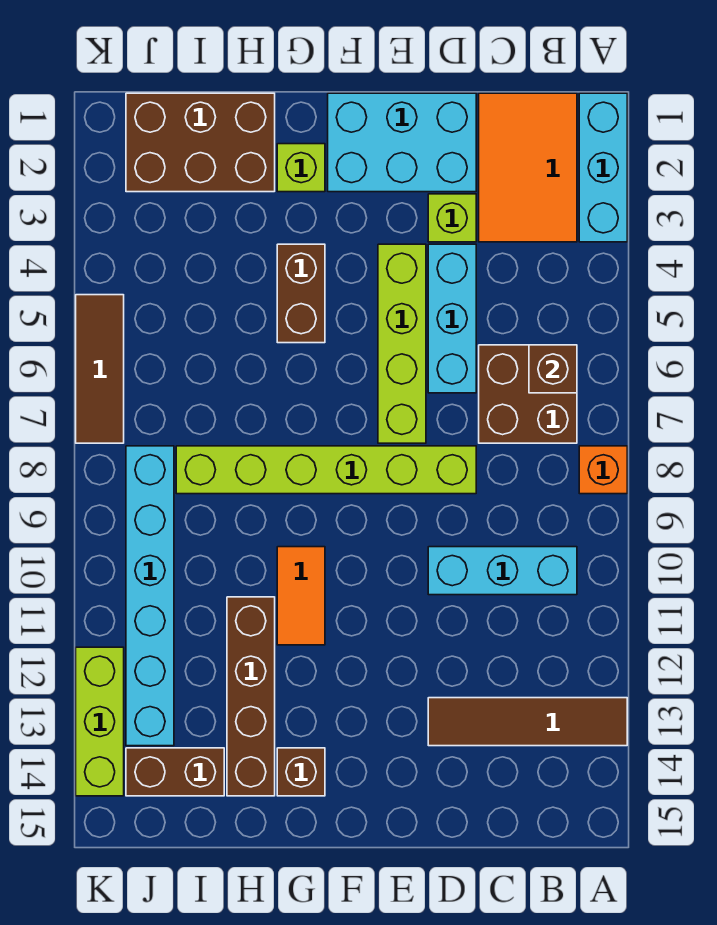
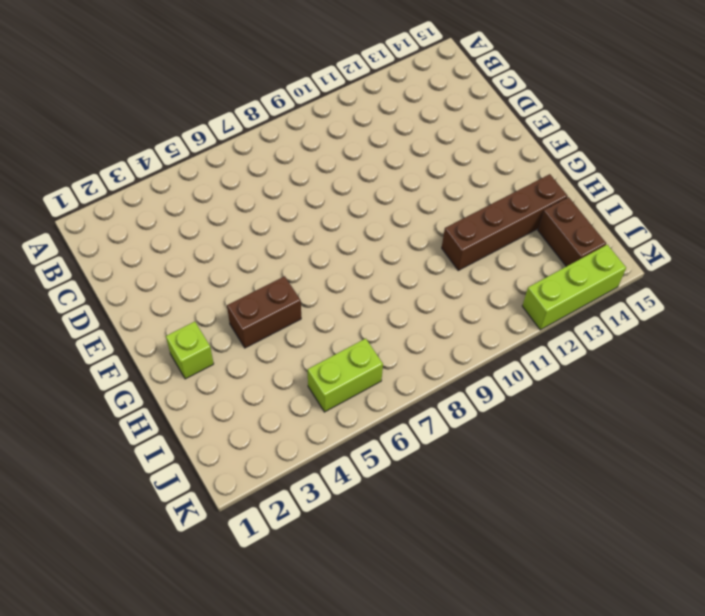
lime 1x2 brick [308,338,383,412] -> none
none -> cyan 1x3 brick [579,93,627,242]
none -> orange 1x1 brick [579,446,627,494]
none -> brown 1x4 tile [428,698,627,746]

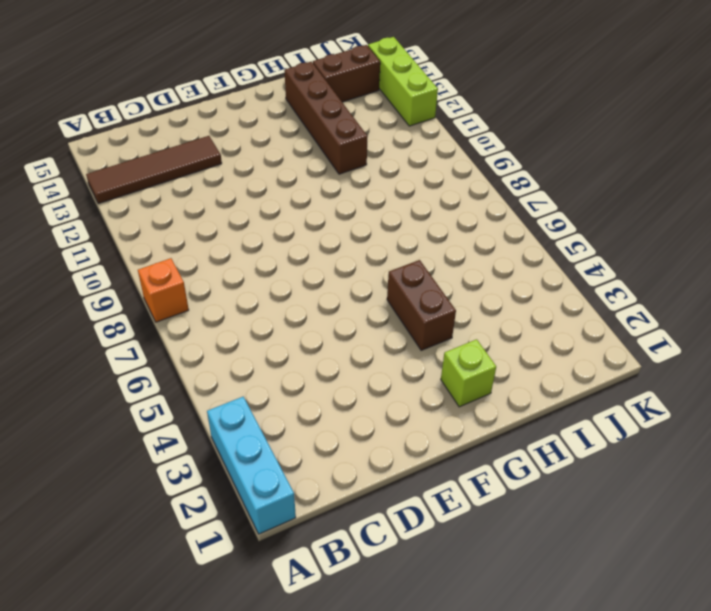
none -> orange 2x3 tile [479,93,577,242]
none -> brown 2x2 brick [479,345,577,443]
none -> cyan 1x3 brick [428,547,577,595]

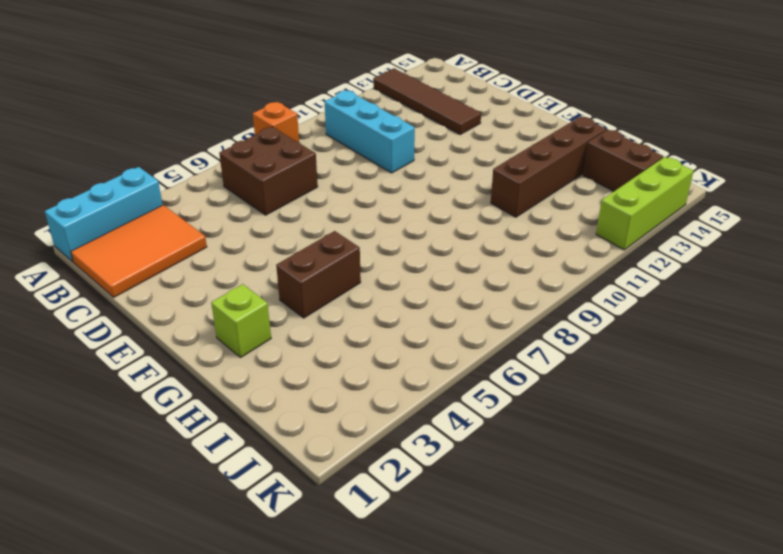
none -> cyan 2x3 brick [328,93,476,192]
none -> lime 1x1 brick [428,194,476,242]
none -> cyan 1x3 brick [428,244,476,393]

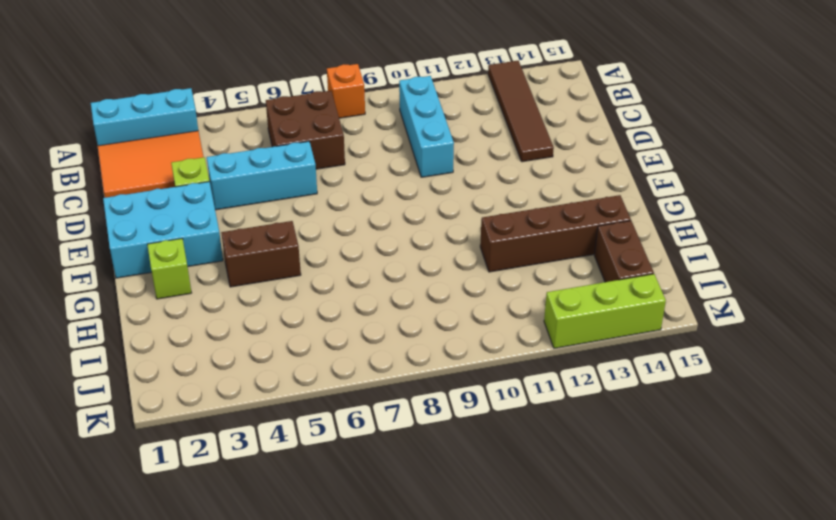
cyan 2x3 brick [103,182,223,278] -> cyan 2x3 brick turned to [328,93,476,192]
none -> lime 1x6 brick [176,446,476,494]
none -> lime 1x4 brick [378,244,426,443]
none -> orange 1x2 tile [277,547,325,645]

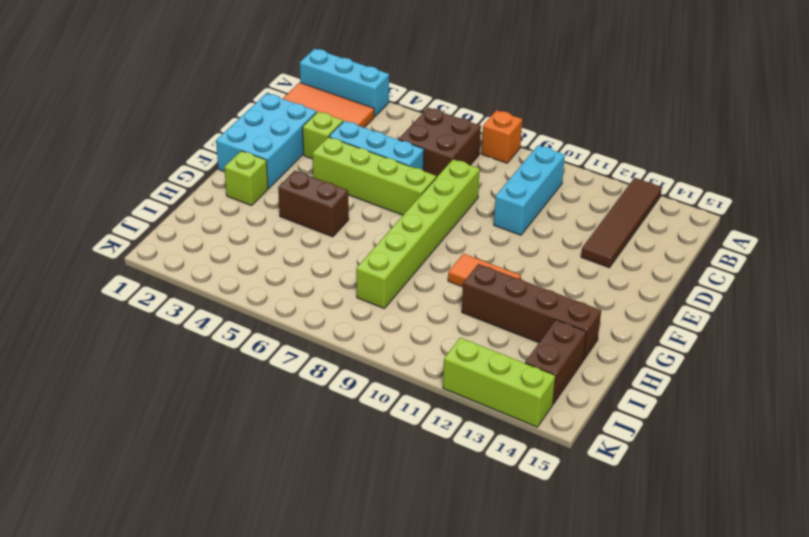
none -> brown 1x1 brick [277,748,325,796]
none -> brown 2x3 brick [126,93,275,192]
none -> cyan 1x6 brick [126,446,174,746]

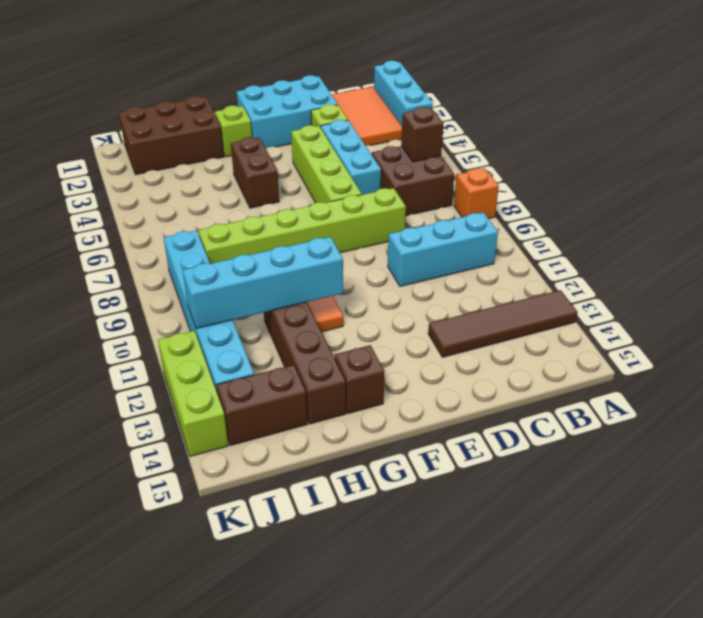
cyan 1x4 brick [183,237,343,329] -> none
none -> brown 1x3 tile [76,295,124,443]

